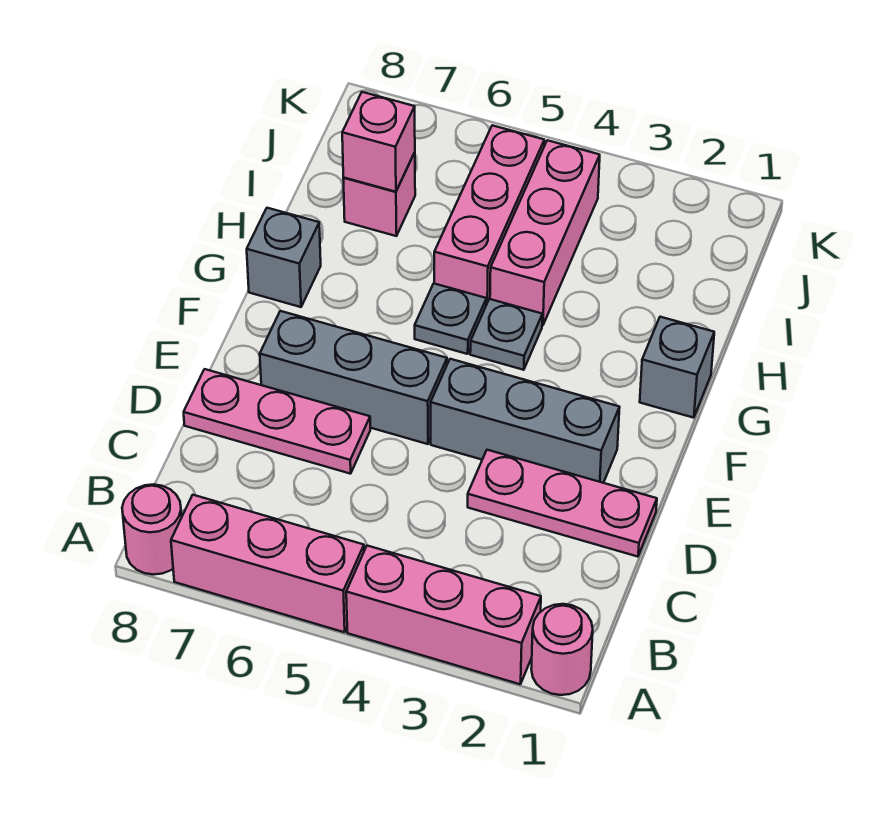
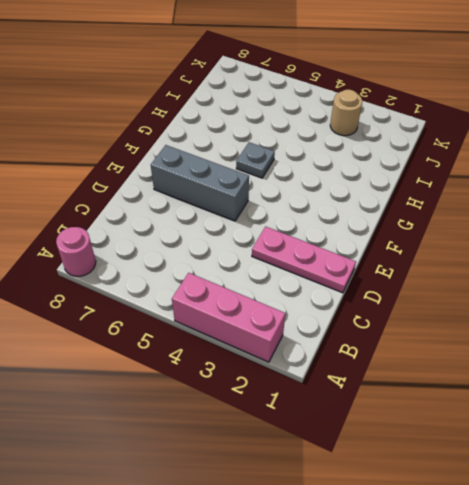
tan 1x1 round brick [330,89,362,136] -> none
none -> pink 1x1 round brick [531,604,593,695]
none -> pink 1x3 brick [171,495,364,632]
none -> pink 1x3 plate [184,369,370,474]

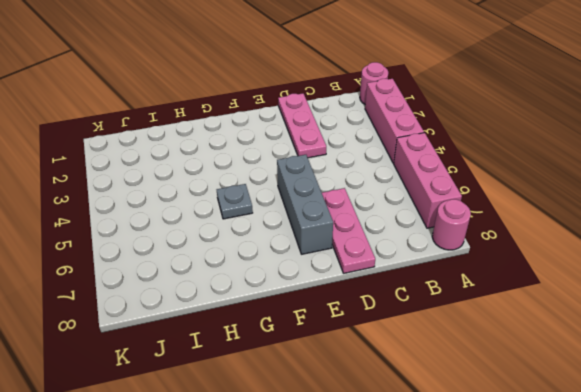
none -> grey 1x3 brick [431,359,620,483]
none -> grey 1x1 brick [640,317,714,418]
none -> grey 1x1 plate [470,299,542,370]

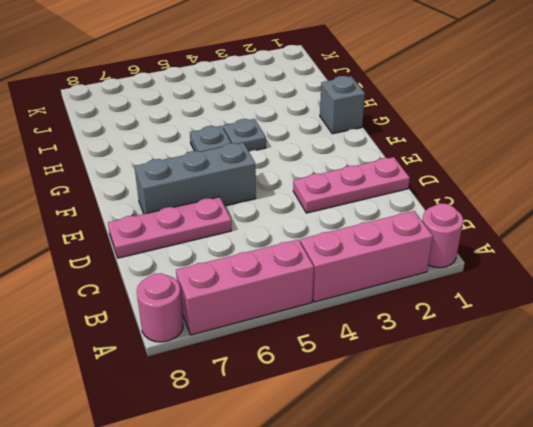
none -> grey 1x3 brick [431,359,620,483]
none -> grey 1x1 brick [247,208,321,307]
none -> pink 1x3 brick [490,140,600,326]

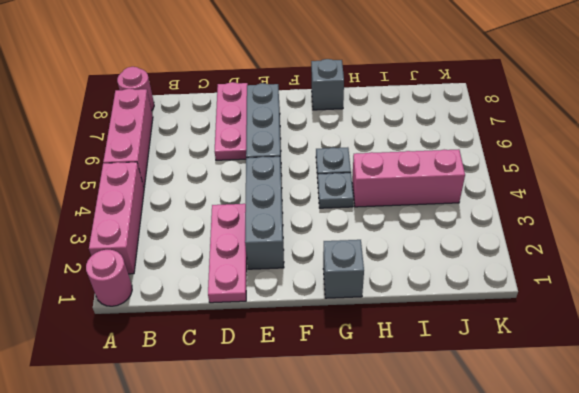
none -> pink 1x3 brick [434,125,544,305]
none -> pink 1x1 brick [343,152,415,236]
none -> pink 1x1 brick [342,92,415,192]

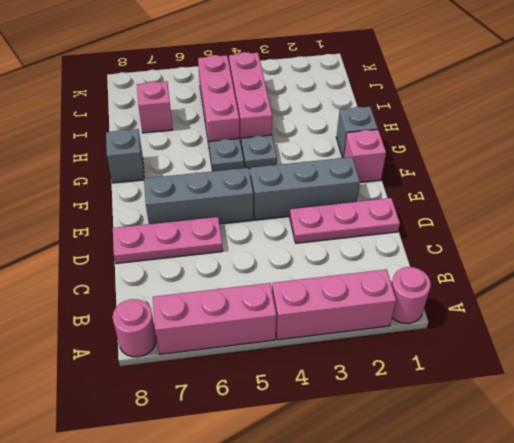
pink 1x1 brick [344,130,386,182] -> pink 1x1 brick moved to [342,92,415,192]

